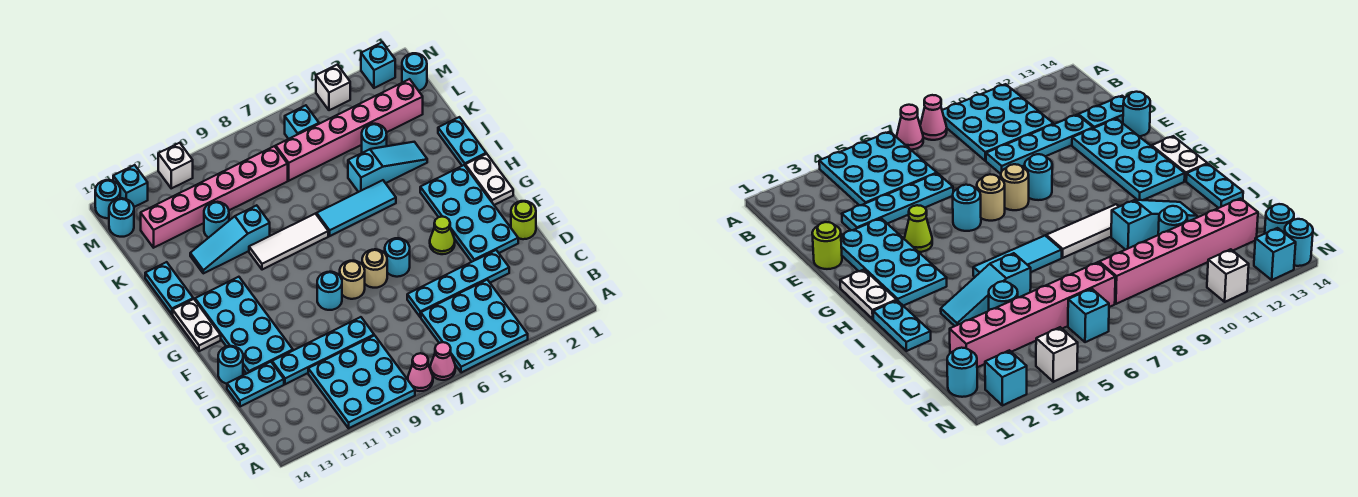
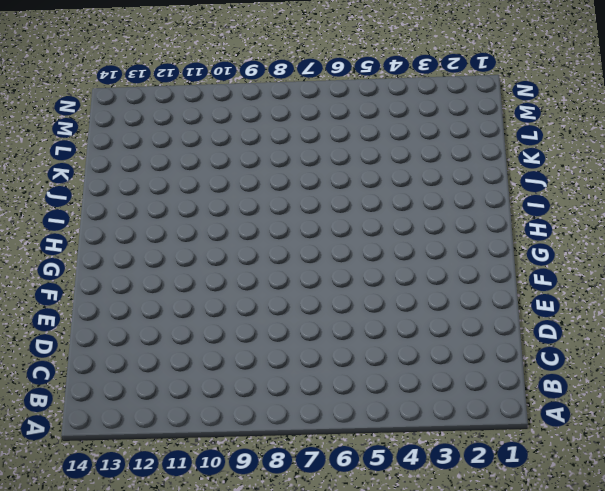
none -> cyan 3x3 plate [421,280,528,373]
none -> pink 1x1 cone [430,342,455,380]
none -> pink 1x1 cone [408,353,433,391]
none -> cyan 3x3 plate [308,335,415,428]

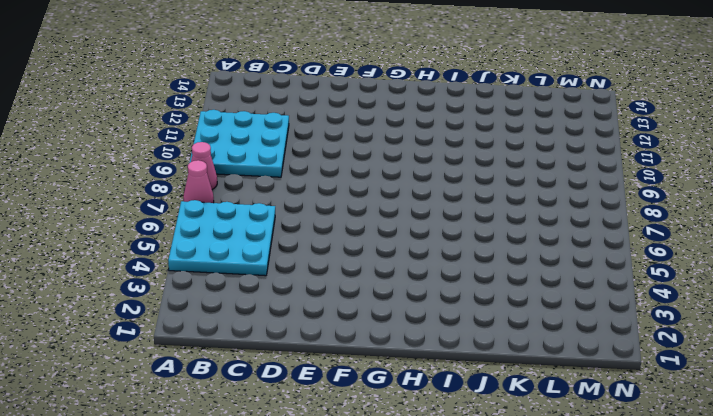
none -> cyan 1x4 plate [407,250,509,317]
none -> cyan 1x4 plate [272,317,374,384]
none -> cyan 1x2 plate [227,362,284,407]
none -> lime 1x1 round brick [511,201,536,239]

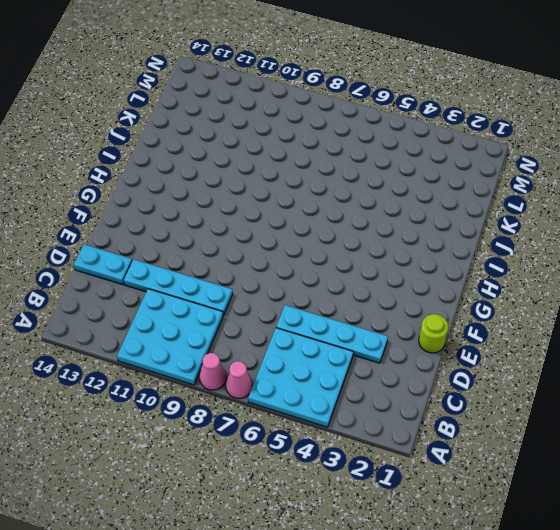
none -> cyan 2x4 plate [420,165,518,262]
none -> cyan 2x4 plate [195,277,293,374]
none -> cyan 1x1 round brick [218,346,243,384]
none -> lime 1x1 cone [430,217,455,254]

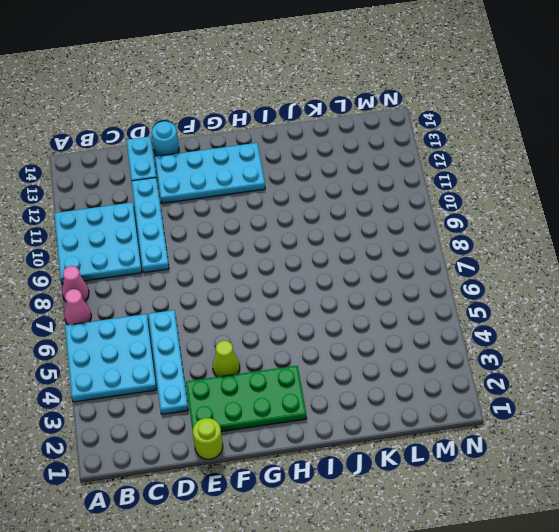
green 2x4 plate [186,366,307,432] -> cyan 2x4 plate [420,165,518,262]
none -> cyan 1x1 round brick [385,238,410,277]
none -> tan 1x1 round brick [362,249,387,288]
none -> tan 1x1 round brick [340,261,365,299]
none -> cyan 1x1 round brick [317,272,342,310]

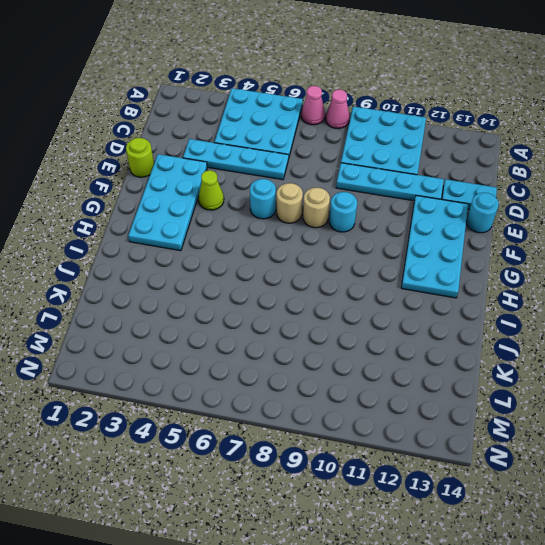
none -> white 1x2 plate [465,154,513,205]
none -> white 1x2 plate [173,299,221,351]
none -> cyan 1x2 plate [438,117,486,166]
none -> cyan 1x3 tile [317,180,396,236]

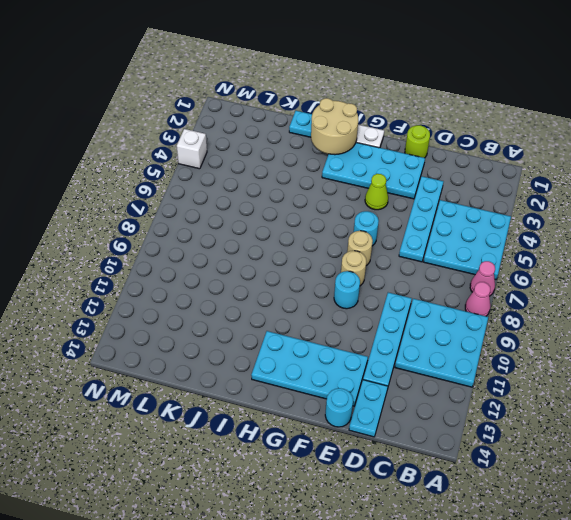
tan 2x2 round brick [311,98,358,155] -> none
none -> white 1x2 plate [173,299,221,351]
none -> cyan 1x3 tile [317,180,396,236]
none -> white 1x3 tile [249,214,328,270]
none -> cyan 1x2 plate [145,262,193,314]

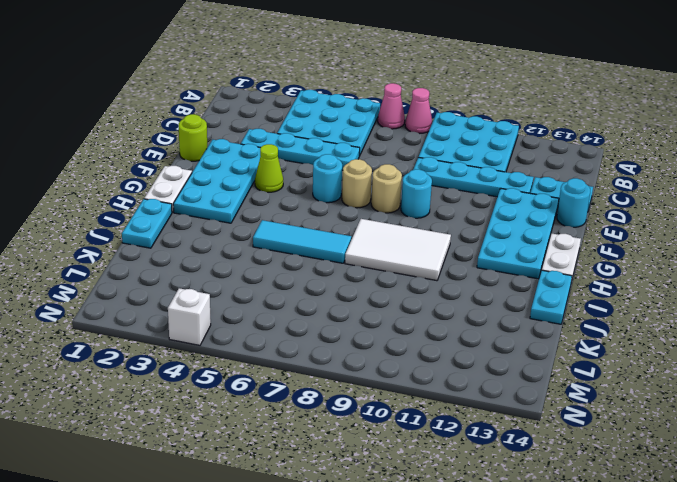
white 2x3 tile [345,219,451,281] -> white 1x3 tile [249,214,328,270]
none -> cyan 1x3 slope [348,142,427,192]
none -> cyan 1x3 slope [190,205,270,273]
none -> cyan 1x1 round brick [362,124,387,153]
none -> cyan 1x1 round brick [204,202,229,238]

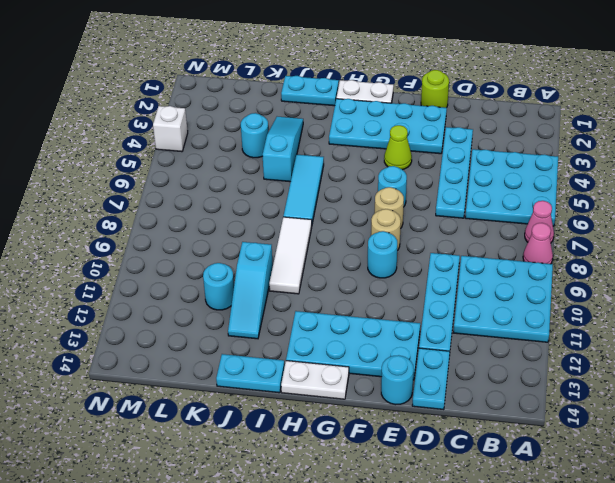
none -> pink 1x6 brick [276,79,423,181]
none -> pink 1x6 brick [141,146,288,248]
none -> cyan 1x1 round brick [402,53,427,91]
none -> cyan 1x1 brick [285,105,319,139]

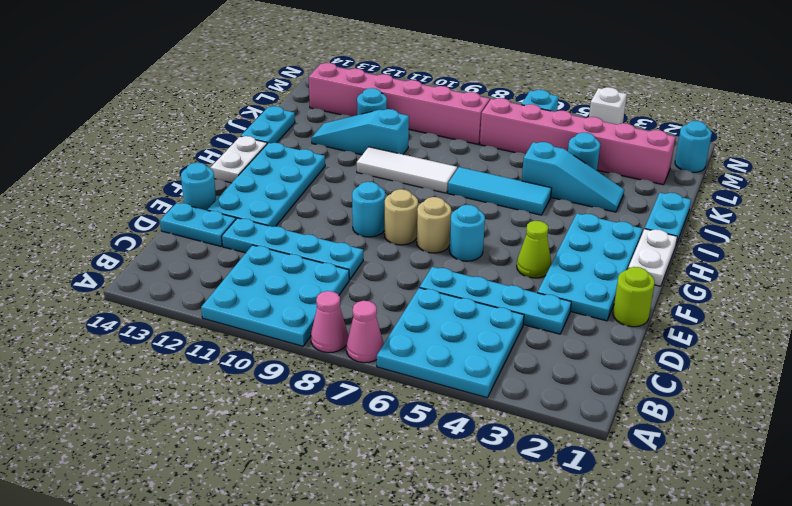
none -> cyan 1x1 round brick [109,198,134,237]
none -> cyan 1x1 brick [361,42,395,88]
none -> white 1x1 brick [158,143,193,188]
none -> cyan 1x1 brick [113,165,148,207]

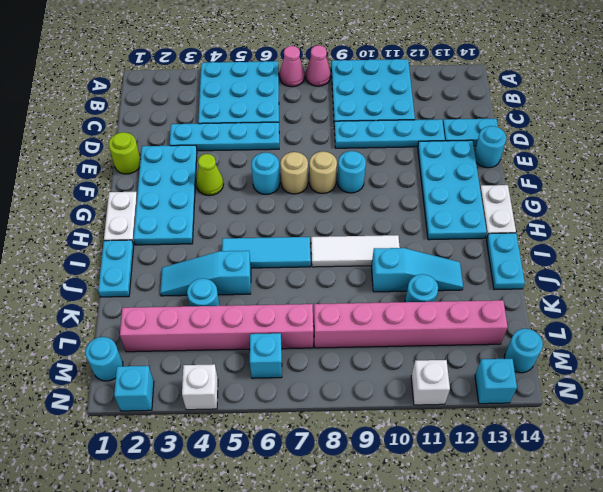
none -> cyan 1x1 round brick [95,180,120,218]

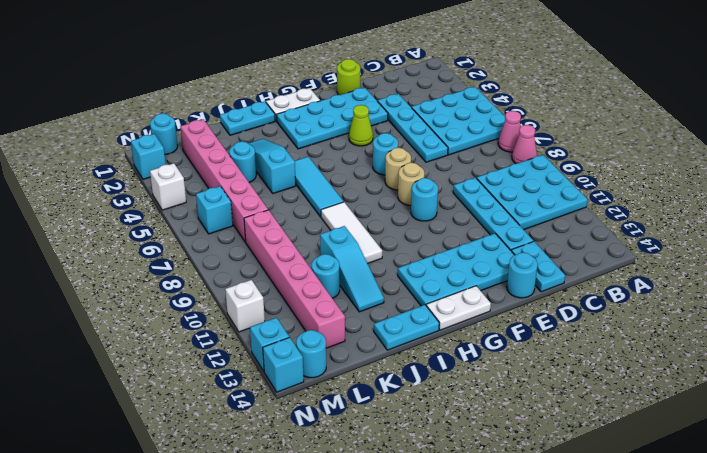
cyan 1x1 brick [263,337,304,392] -> cyan 1x1 round brick [95,180,120,218]

